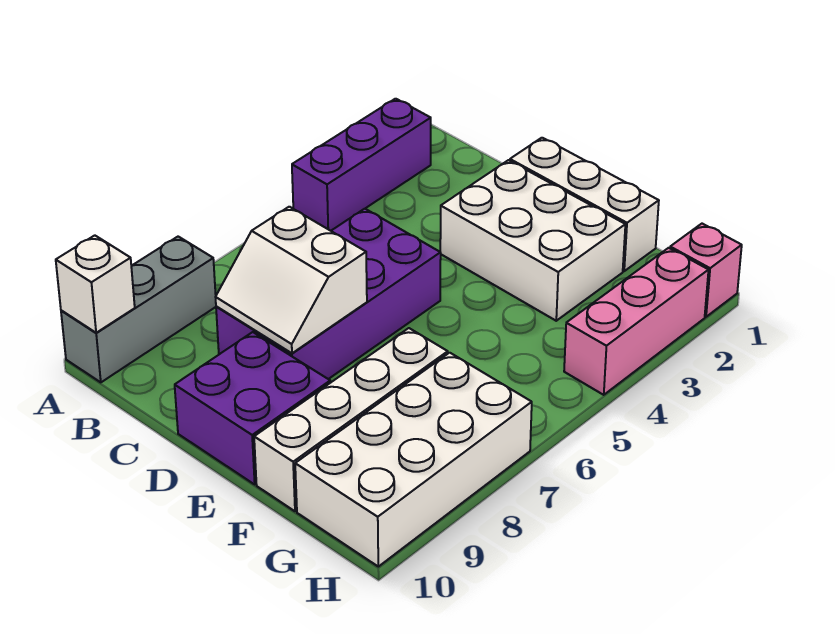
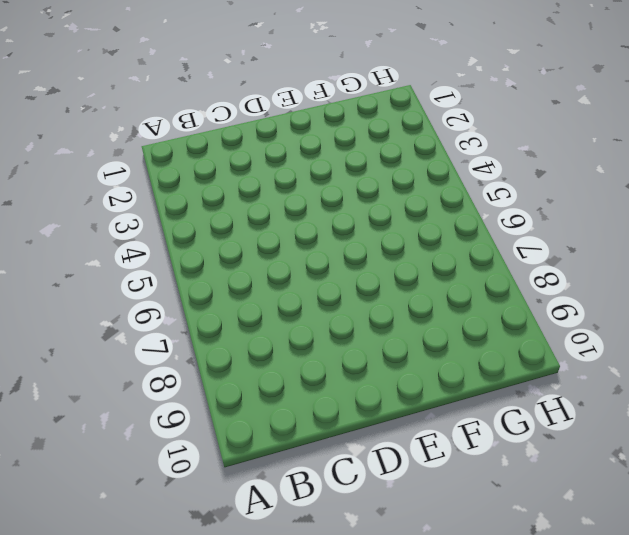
none -> purple 1x3 brick [292,99,431,231]
none -> grey 1x3 brick [61,237,216,382]
none -> purple 2x4 brick [216,209,441,379]

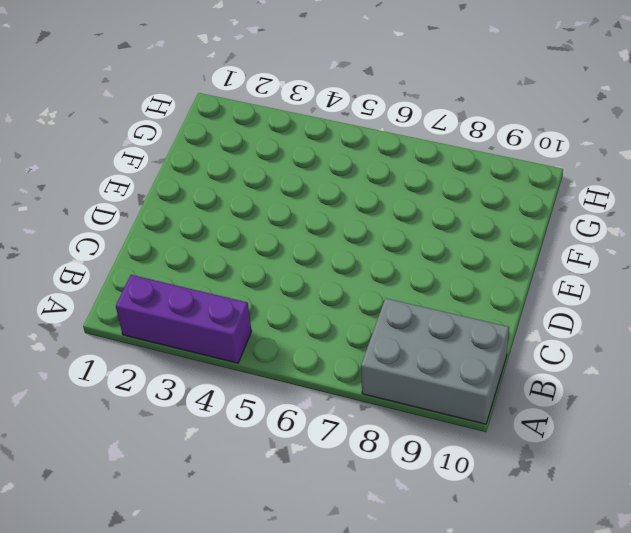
grey 2x3 brick [361,298,509,424] -> grey 1x3 brick [61,237,216,382]
none -> purple 2x4 brick [216,209,441,379]
none -> white 1x3 brick [510,138,659,271]
none -> white 2x3 brick [440,160,625,321]

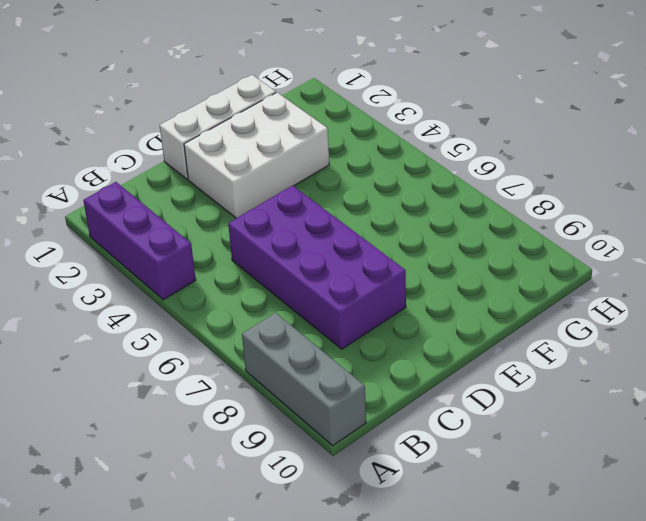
none -> purple 2x2 brick [175,332,330,484]
none -> white 1x4 brick [254,328,448,511]
none -> white 2x4 brick [295,353,532,567]

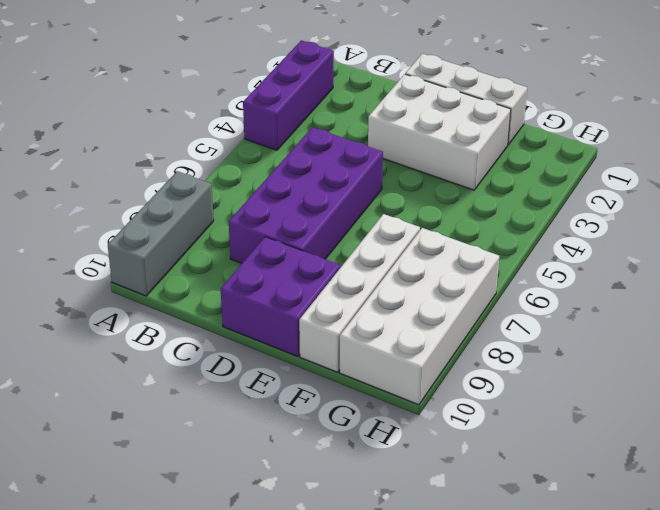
none -> pink 1x1 brick [670,224,742,317]
none -> pink 1x3 brick [564,248,709,395]
none -> white 1x1 brick [56,235,135,333]

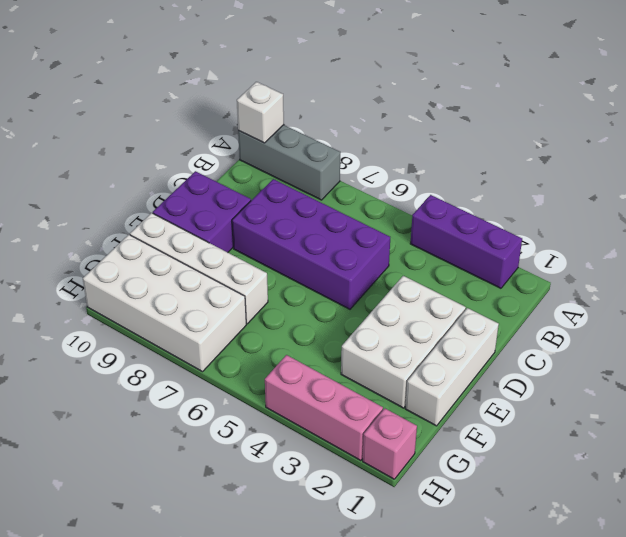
none -> white 2x2 slope [216,207,367,353]

